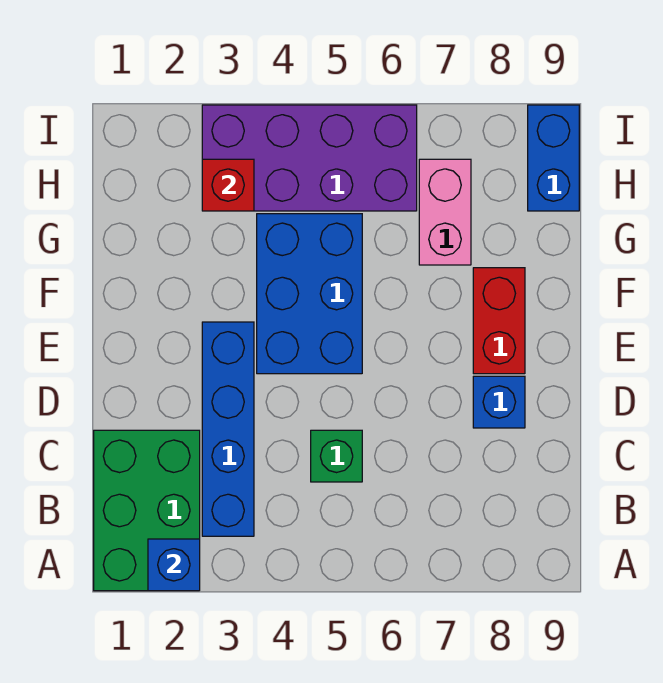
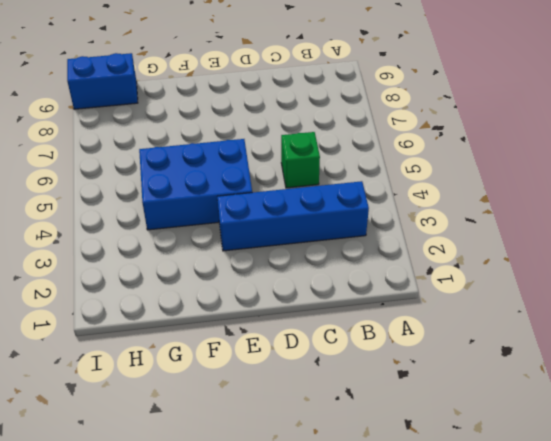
none -> green 2x3 brick [94,430,200,591]
none -> blue 1x1 brick [473,376,525,428]

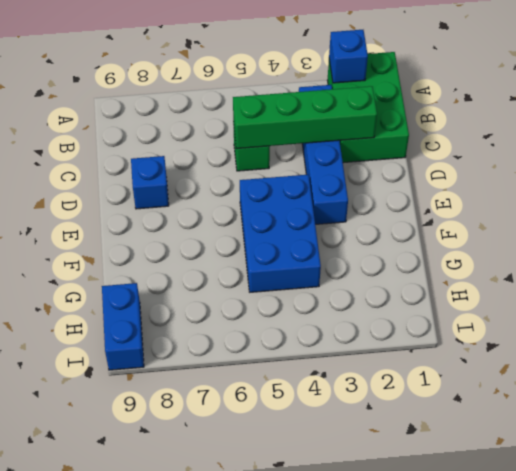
green 1x4 brick [233,86,377,149] -> none
none -> red 1x2 brick [473,268,525,374]
none -> pink 1x2 brick [419,159,471,265]

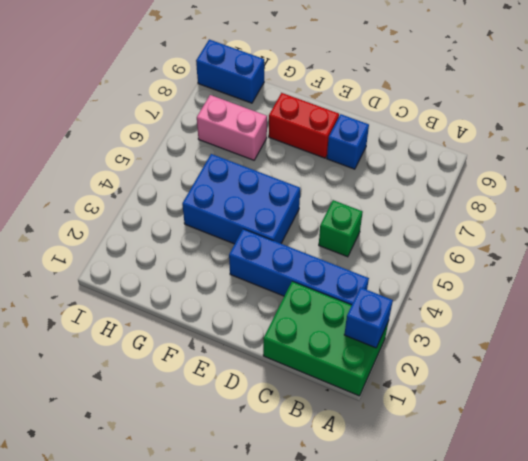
none -> purple 2x4 brick [202,105,417,211]
none -> red 1x1 brick [202,159,254,211]

